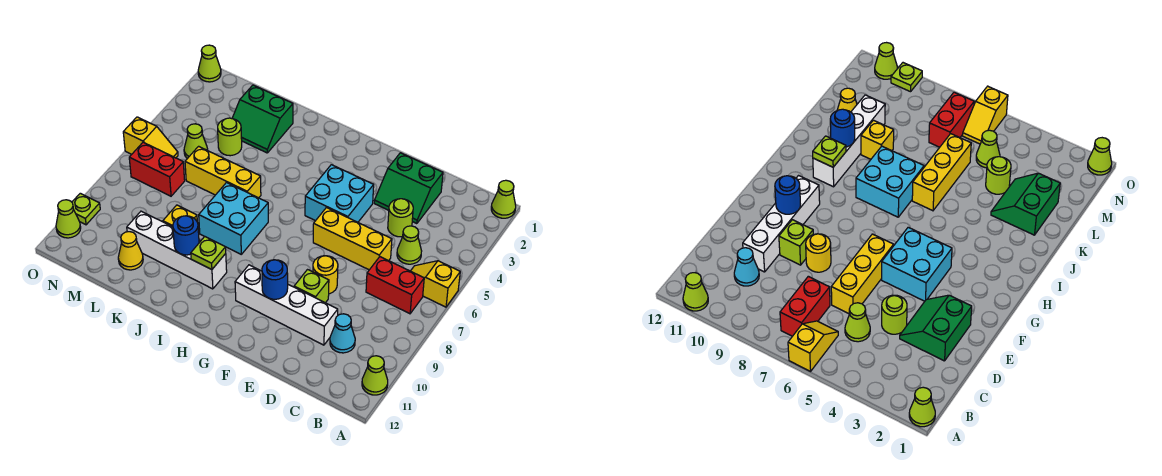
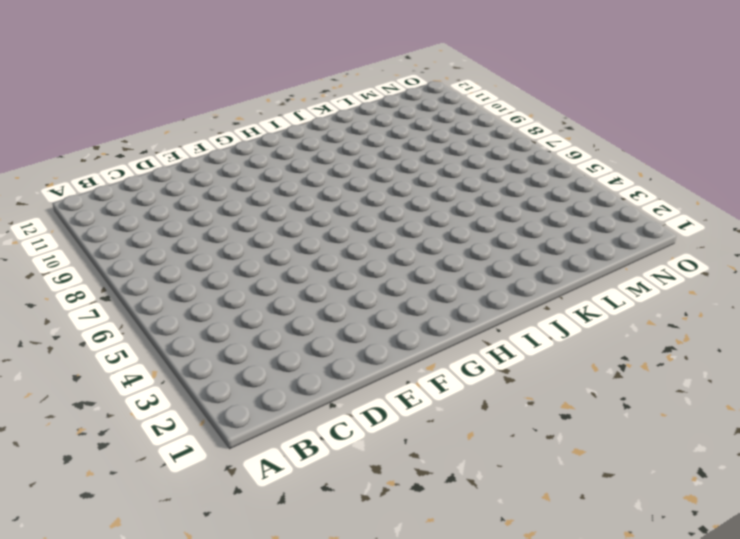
none -> lime 1x1 cone [491,180,516,218]
none -> yellow 1x2 slope [411,261,460,307]
none -> lime 1x1 cone [362,356,388,395]

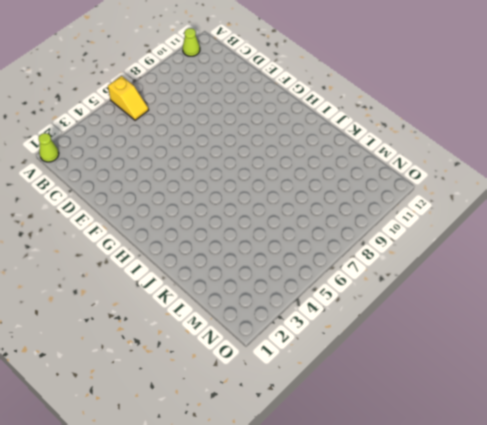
none -> red 1x2 brick [366,257,424,314]
none -> lime 1x1 cone [397,226,422,264]
none -> cyan 1x1 cone [330,314,355,353]

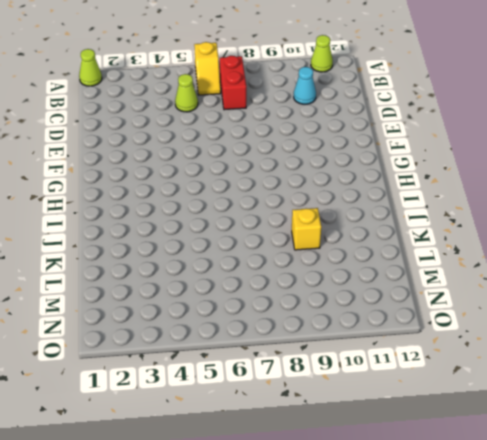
none -> green 2x2 slope [374,153,443,224]
none -> lime 1x1 round brick [388,199,413,237]
none -> yellow 1x3 brick [313,208,392,270]

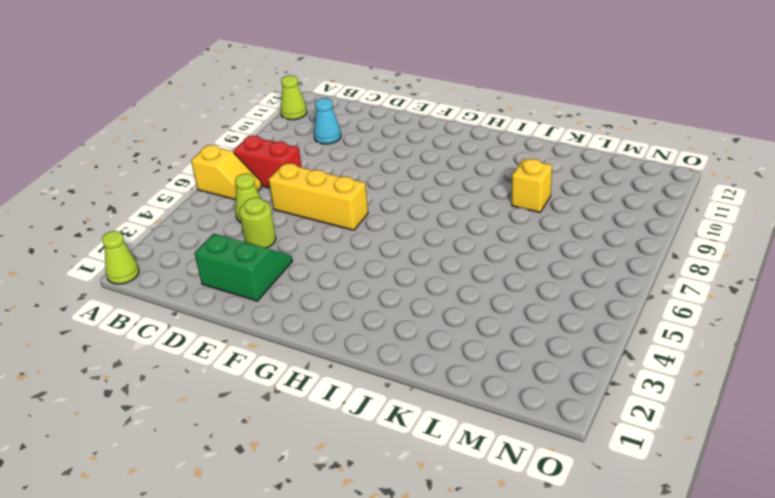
none -> white 1x4 brick [235,265,338,345]
none -> yellow 1x1 round brick [313,256,338,294]
none -> lime 1x1 brick [294,270,329,303]

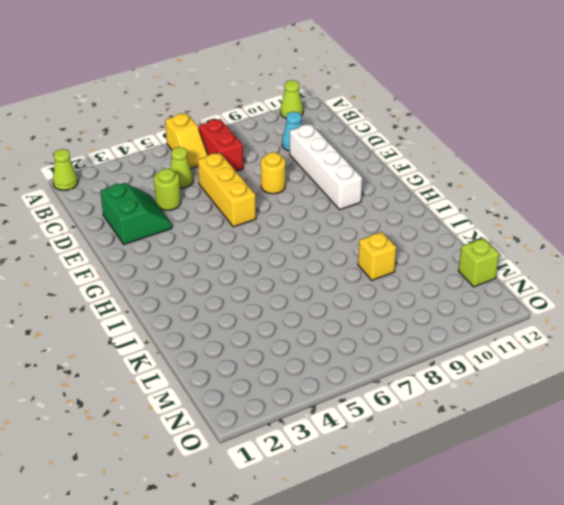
lime 1x1 brick [459,238,499,287] -> lime 1x1 brick moved to [294,270,329,303]
none -> cyan 2x2 brick [305,165,374,222]
none -> cyan 2x2 brick [199,183,268,254]
none -> white 1x4 brick [127,211,227,289]

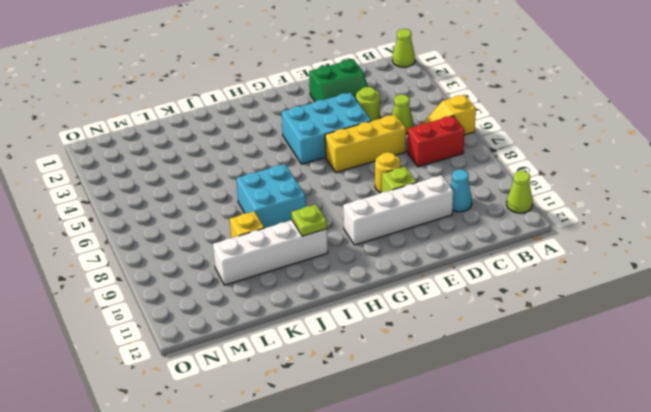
cyan 2x3 brick [281,93,371,164] -> cyan 2x2 brick [305,165,374,222]
none -> yellow 1x3 brick [185,146,261,198]
none -> green 2x2 slope [232,85,293,153]
none -> lime 1x1 round brick [218,118,242,156]

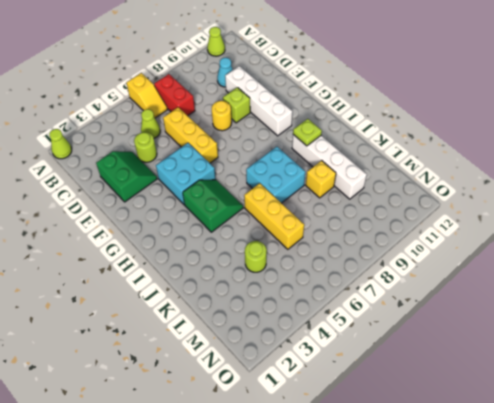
green 2x2 slope [183,180,243,232] -> green 2x2 slope moved to [232,85,293,153]
none -> yellow 1x1 cone [118,232,143,270]
none -> lime 1x1 cone [184,124,208,159]
none -> red 1x2 brick [129,142,185,196]

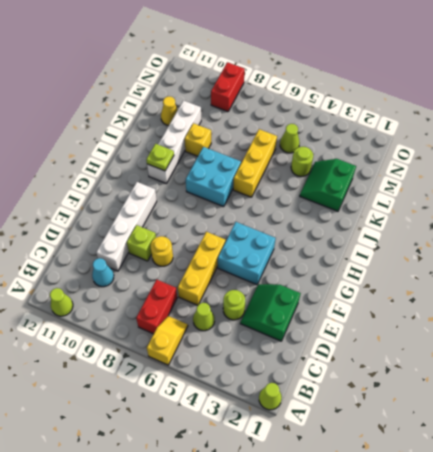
red 1x2 brick [211,62,245,112] -> red 1x2 brick moved to [129,142,185,196]
none -> yellow 1x2 slope [123,117,178,158]
none -> lime 1x1 cone [198,45,221,82]
none -> lime 1x1 plate [72,193,100,225]

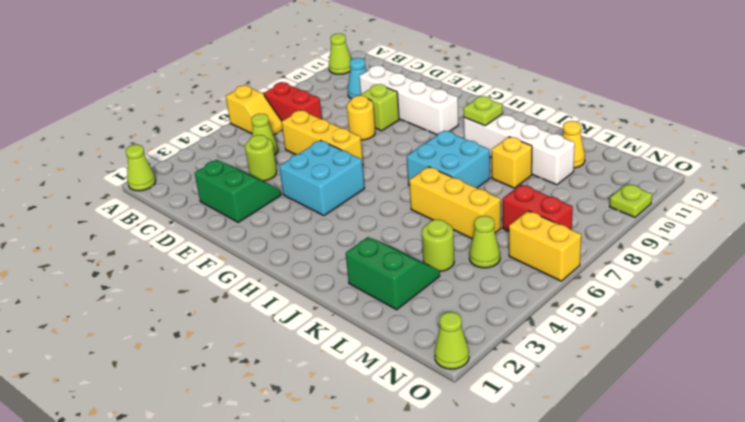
yellow 1x2 brick [509,211,581,281] -> yellow 1x2 slope [123,117,178,158]
none -> lime 1x1 cone [56,200,81,238]
none -> blue 1x1 round brick [262,260,288,299]
none -> blue 1x1 round brick [173,216,199,255]

